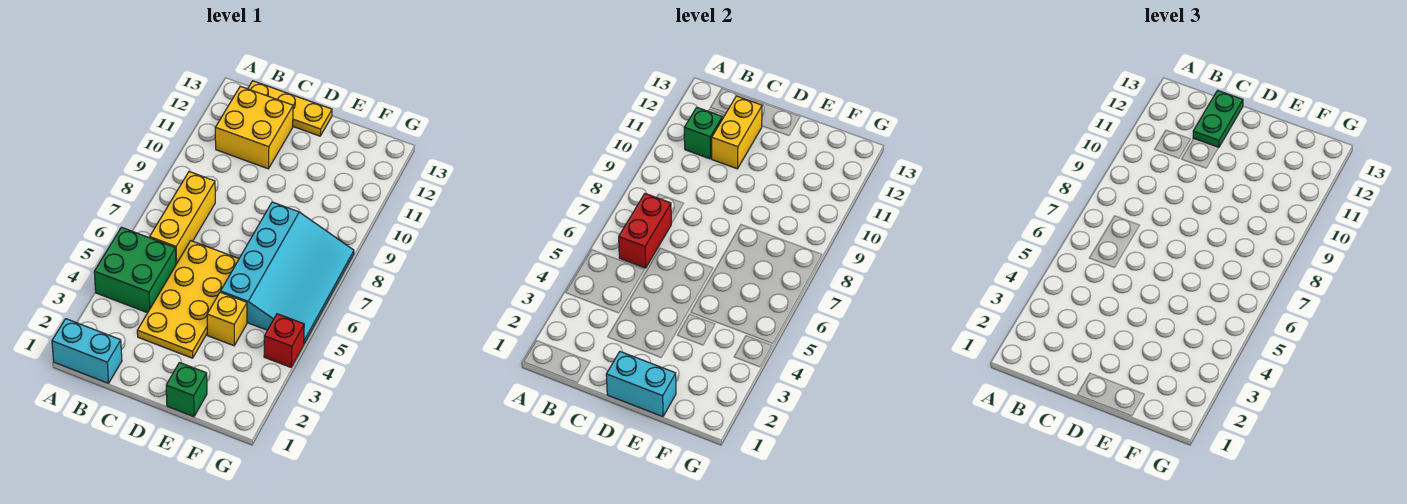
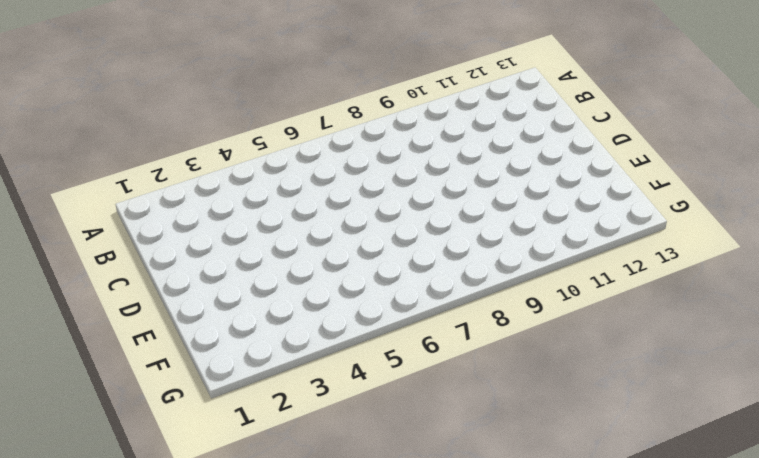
none -> cyan 1x2 brick [52,319,122,383]
none -> green 2x2 brick [94,227,176,313]
none -> yellow 1x3 brick [150,172,215,264]

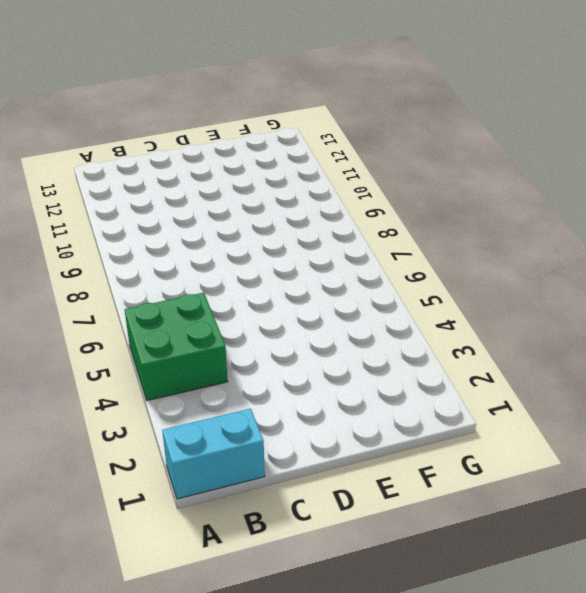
none -> yellow 1x3 brick [150,172,215,264]
none -> yellow 2x2 brick [215,86,293,169]
none -> yellow 1x3 plate [248,81,332,136]

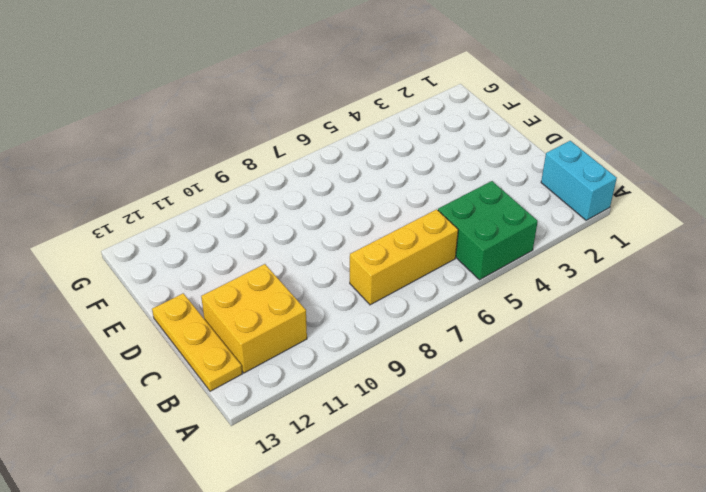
none -> yellow 2x4 plate [137,241,239,358]
none -> green 1x1 brick [166,363,207,417]
none -> yellow 1x1 brick [207,292,247,346]

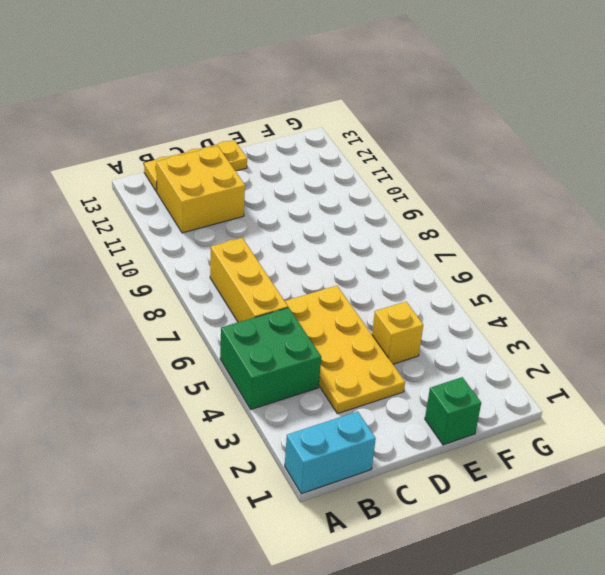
none -> cyan 3x4 slope [221,202,354,344]
none -> red 1x1 brick [264,314,304,367]
none -> red 1x2 brick [619,194,672,268]

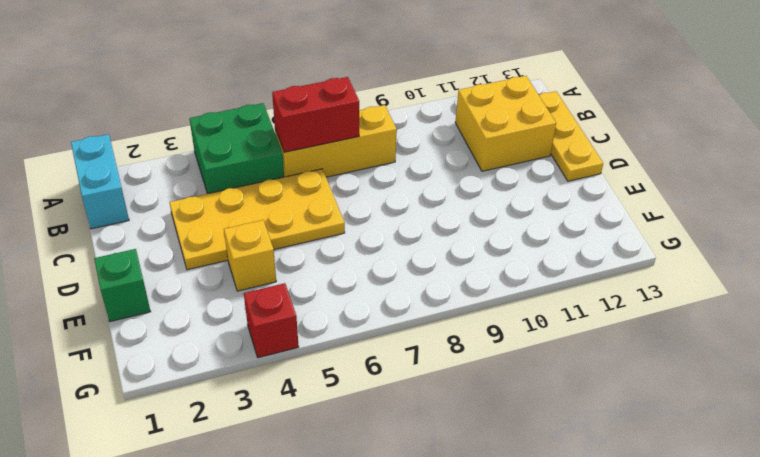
none -> cyan 3x4 slope [221,202,354,344]
none -> green 1x1 brick [684,107,722,159]
none -> yellow 1x2 brick [712,96,762,169]

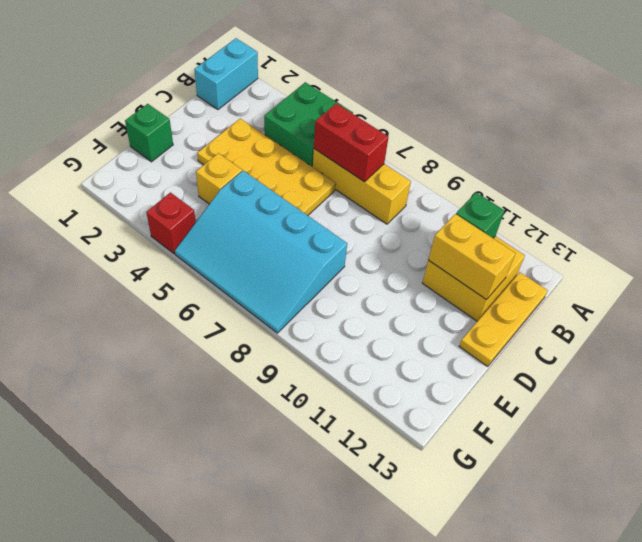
none -> cyan 1x2 brick [606,352,676,417]
none -> green 1x2 plate [1193,90,1243,148]

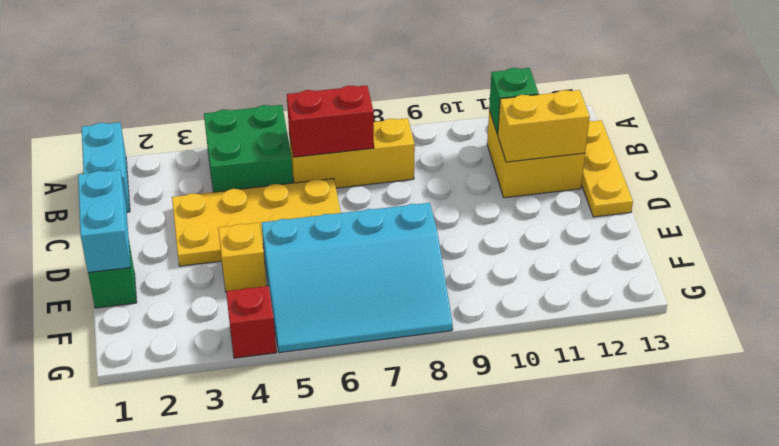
none -> green 1x2 plate [1193,90,1243,148]

